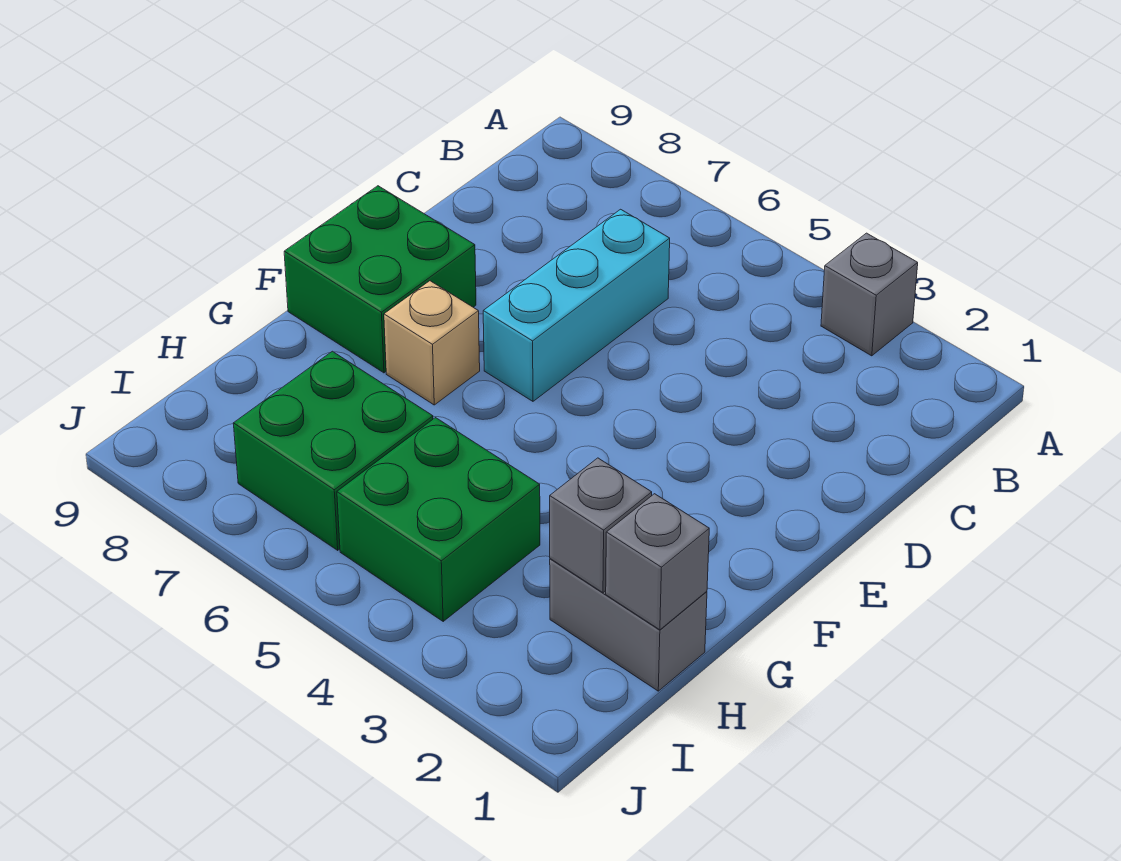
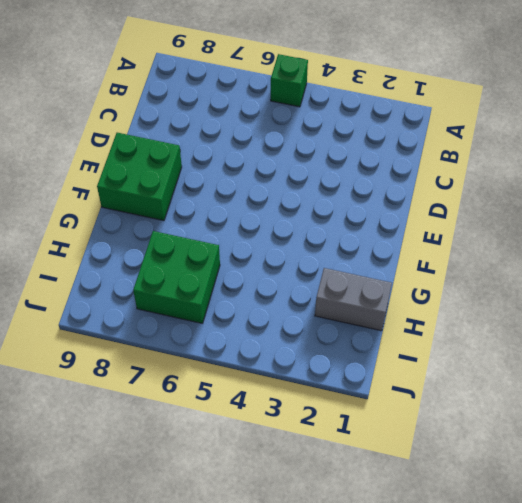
green 1x1 brick [271,54,308,107] -> none
none -> grey 1x1 brick [821,233,918,356]
none -> cyan 1x3 brick [483,209,670,401]

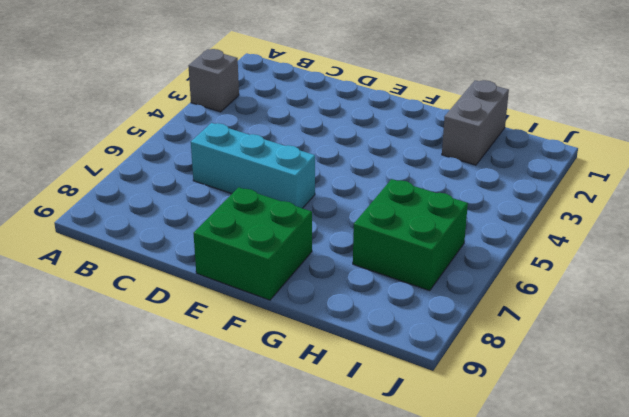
none -> tan 1x1 brick [384,281,480,405]
none -> green 2x2 brick [337,418,540,621]

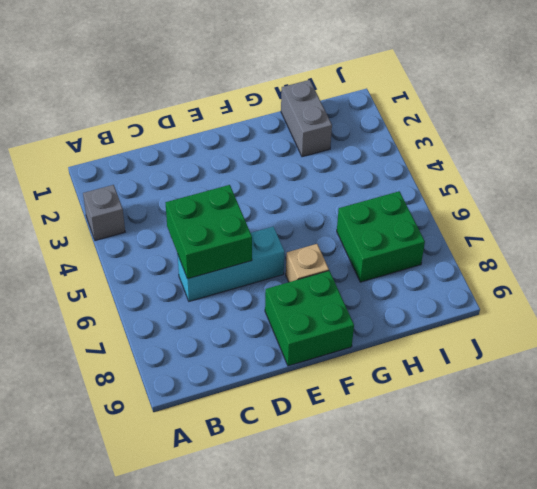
green 2x2 brick [166,185,252,279] -> green 2x2 brick moved to [337,418,540,621]
none -> grey 1x1 brick [606,494,709,630]
none -> grey 1x1 brick [550,458,652,593]

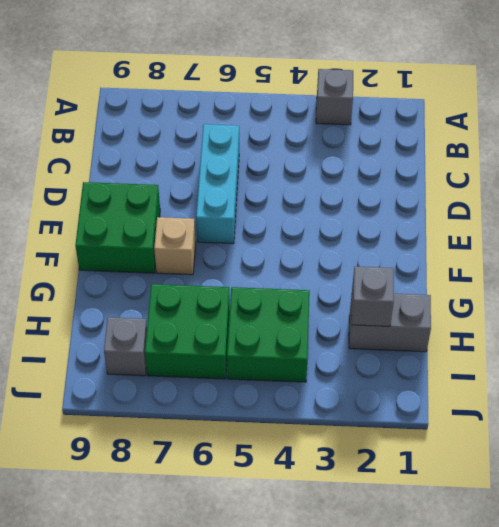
grey 1x1 brick [104,317,147,376] -> grey 1x1 brick moved to [606,494,709,630]

